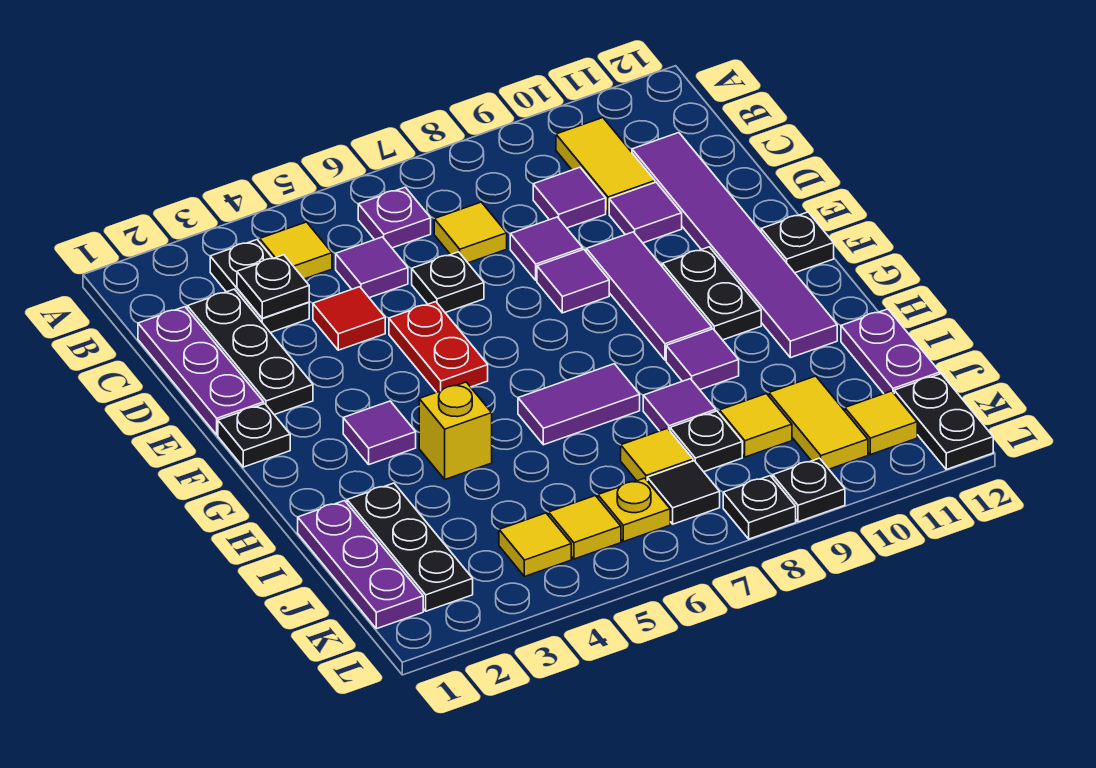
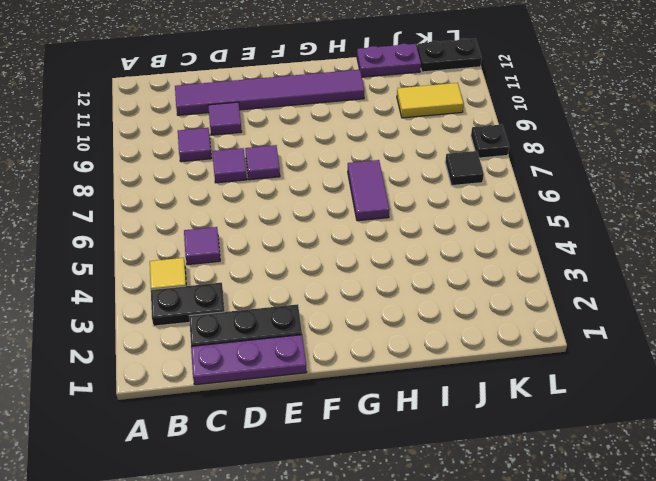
none -> purple 1x1 plate [358,187,431,248]
none -> yellow 1x2 tile [556,118,655,213]
none -> yellow 1x1 tile [434,202,507,263]
none -> red 1x1 tile [313,287,385,350]

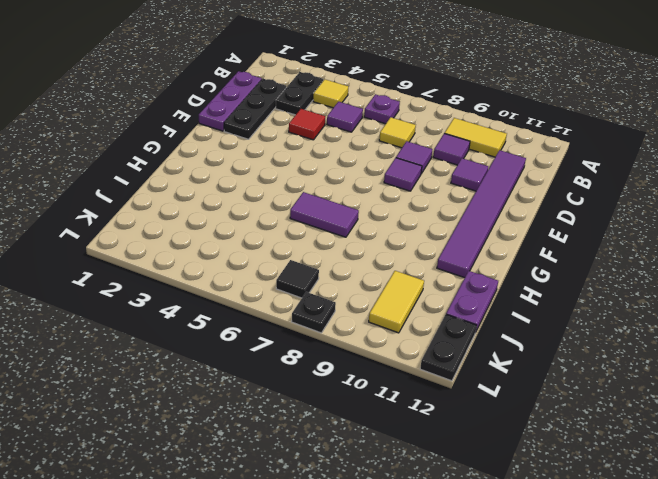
yellow 1x2 tile [445,118,507,157] -> yellow 1x2 tile turned to [556,118,655,213]
none -> black 1x1 plate [412,252,484,313]
none -> red 1x2 plate [389,302,488,392]
none -> purple 1x3 tile [586,232,712,360]
none -> black 1x1 plate [218,404,290,467]

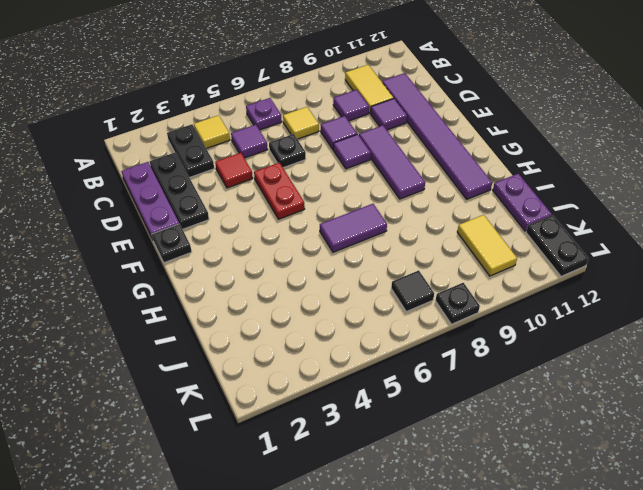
none -> black 1x2 plate [662,247,761,340]
none -> black 1x1 plate [761,212,834,273]
none -> purple 1x1 tile [343,401,416,464]
none -> yellow 1x1 brick [419,382,492,479]

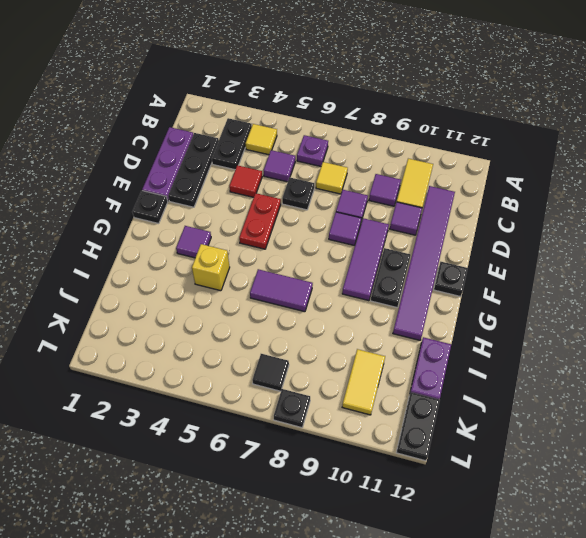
none -> purple 1x1 tile [666,329,739,389]
none -> purple 1x3 plate [298,501,423,629]
none -> black 1x3 plate [347,483,473,611]
none -> purple 1x1 tile [643,379,716,431]

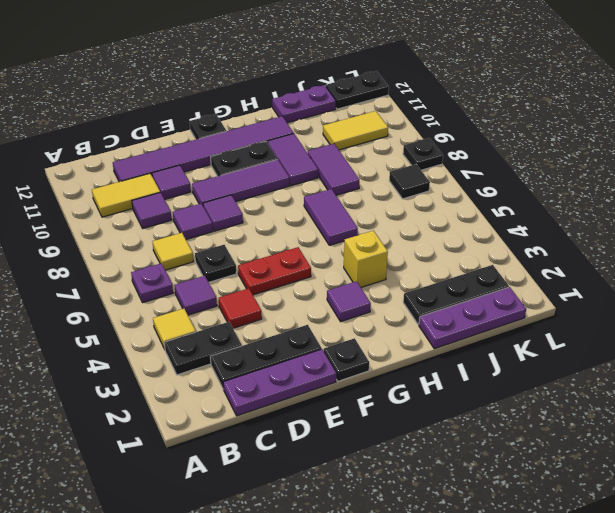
purple 1x2 tile [268,134,318,186] -> purple 1x1 tile [666,329,739,389]
purple 1x2 tile [308,144,359,195] -> purple 1x1 tile [643,379,716,431]
none -> yellow 1x1 tile [621,428,693,481]
none -> black 1x1 plate [670,411,742,472]
none -> yellow 1x1 tile [719,394,792,457]
none -> yellow 1x1 tile [499,513,571,577]

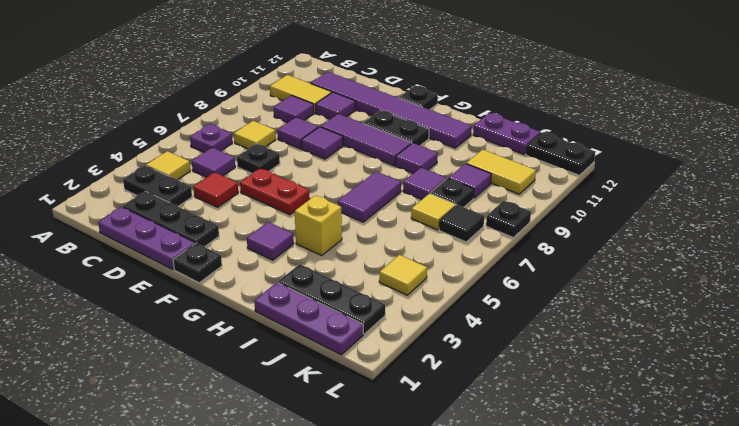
purple 1x1 tile [449,164,491,198] -> yellow 1x1 tile [719,394,792,457]
none -> yellow 1x1 tile [549,496,621,559]
none -> yellow 1x1 plate [598,478,670,542]
none -> yellow 1x1 tile [845,391,917,455]
none -> black 1x1 plate [773,458,845,522]

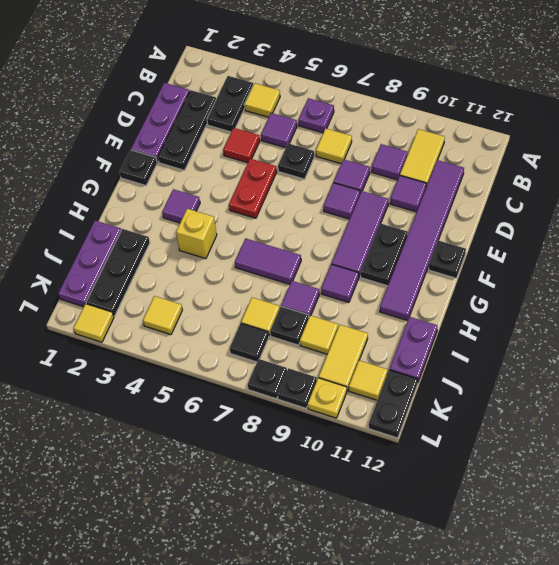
yellow 1x1 tile [74,304,114,342] -> yellow 1x1 tile moved to [549,496,621,559]
yellow 1x1 plate [308,378,347,418] -> yellow 1x1 plate moved to [598,478,670,542]
none -> black 1x1 plate [237,255,309,318]

